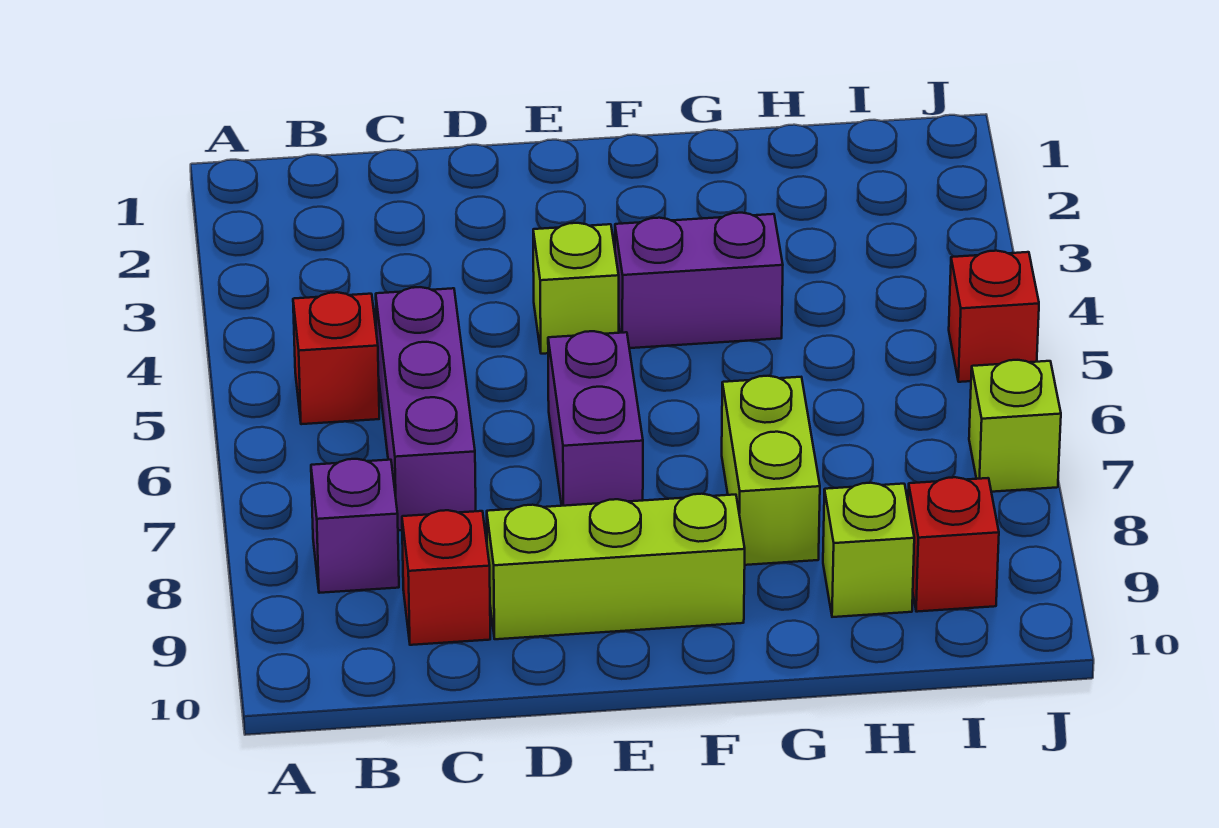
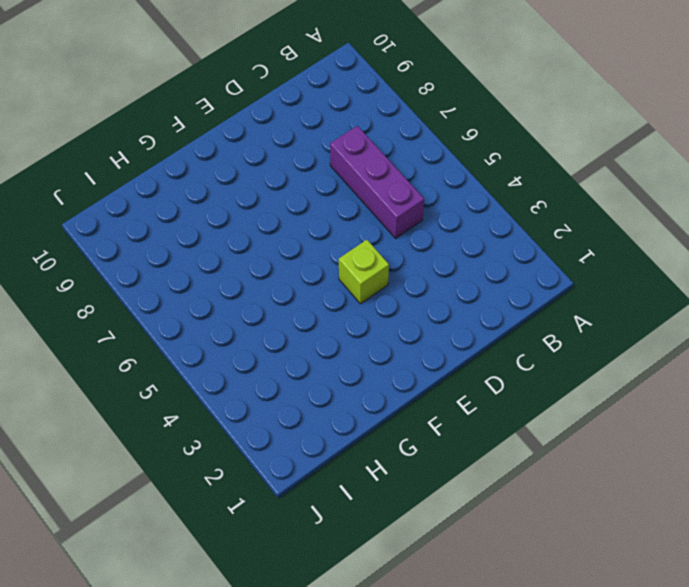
none -> red 1x1 brick [293,292,379,424]
none -> purple 1x1 brick [311,459,399,593]
none -> red 1x1 brick [402,510,490,645]

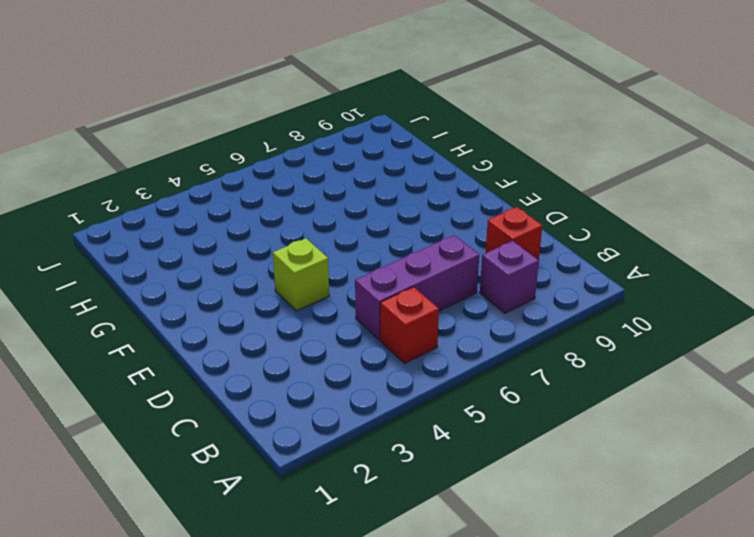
none -> lime 1x3 brick [487,494,745,639]
none -> purple 1x2 brick [548,331,643,506]
none -> purple 1x2 brick [615,213,783,348]

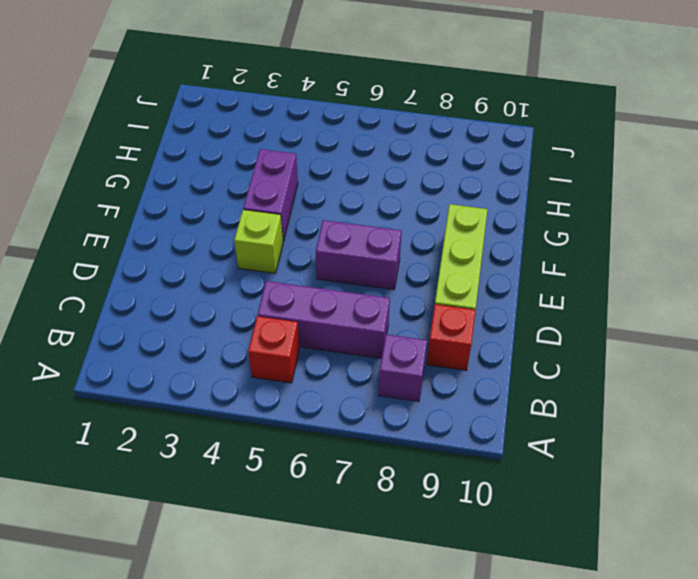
none -> lime 1x2 brick [722,376,820,565]
none -> lime 1x1 brick [823,483,914,617]
none -> red 1x1 brick [908,477,999,612]

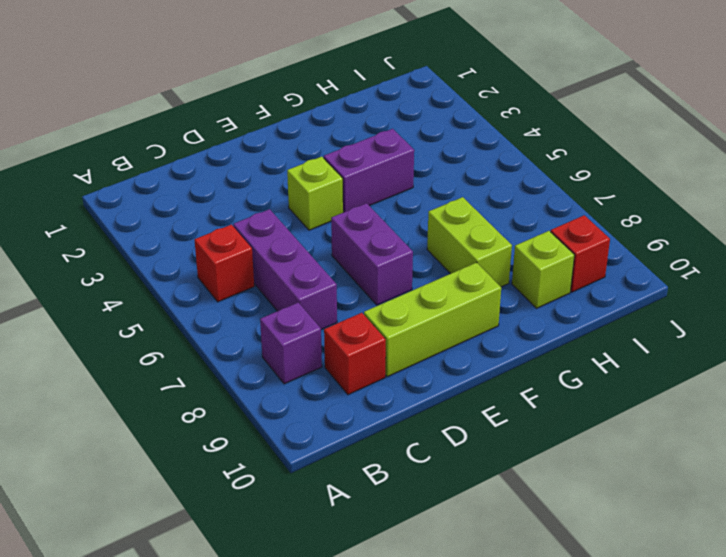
none -> red 1x1 brick [949,251,1039,382]
none -> lime 1x1 brick [969,360,1061,492]

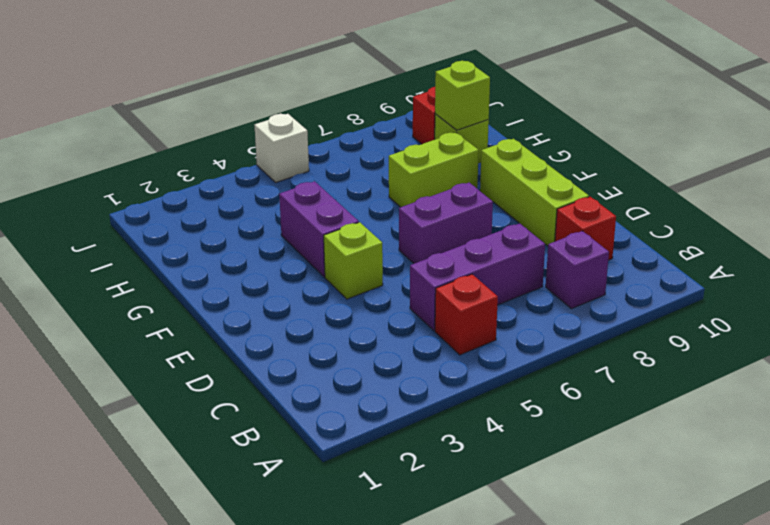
lime 1x1 brick [435,61,490,130] -> lime 1x1 brick moved to [969,360,1061,492]
white 1x1 brick [254,114,309,182] -> red 1x1 brick [949,251,1039,382]

